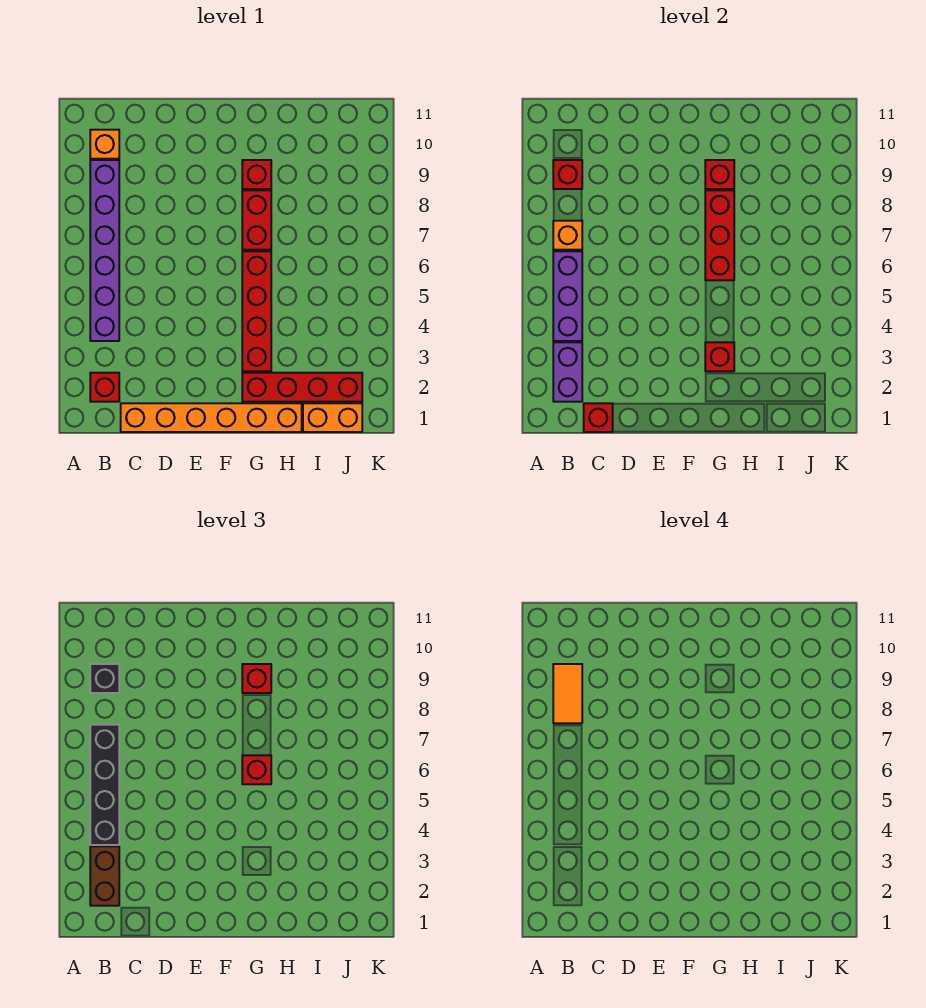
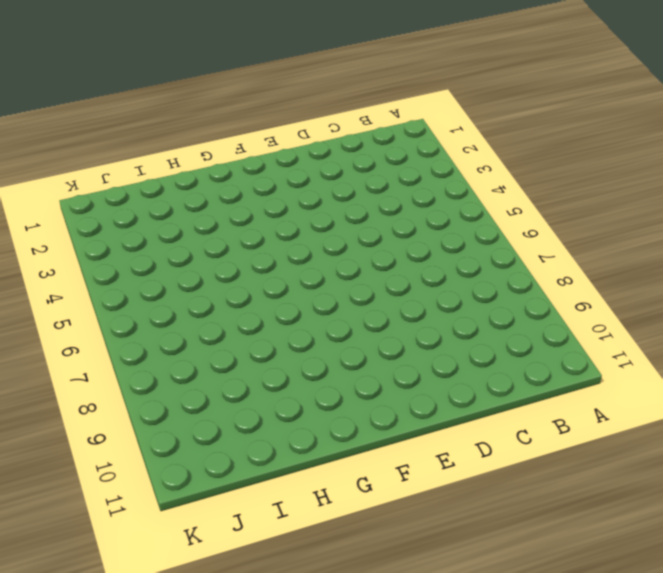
none -> red 1x1 brick [90,373,119,402]
none -> purple 1x6 brick [90,160,119,341]
none -> orange 1x1 brick [90,130,119,159]

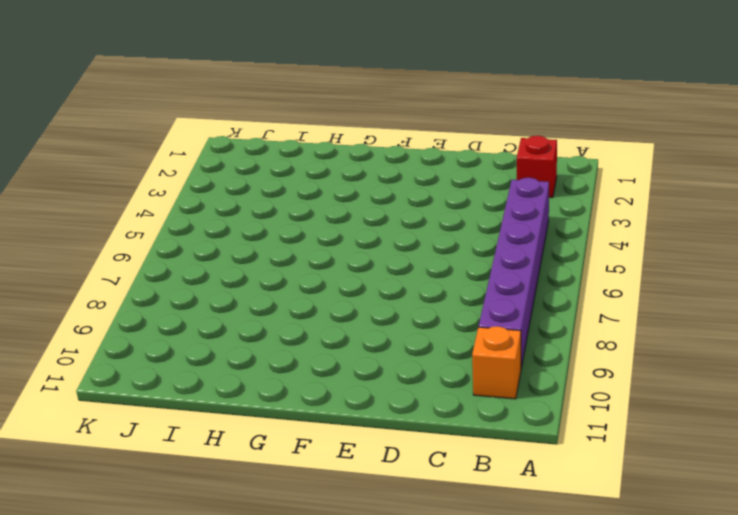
none -> orange 1x6 brick [121,403,302,432]
none -> red 1x4 brick [242,373,362,402]
none -> red 1x4 brick [242,251,271,371]

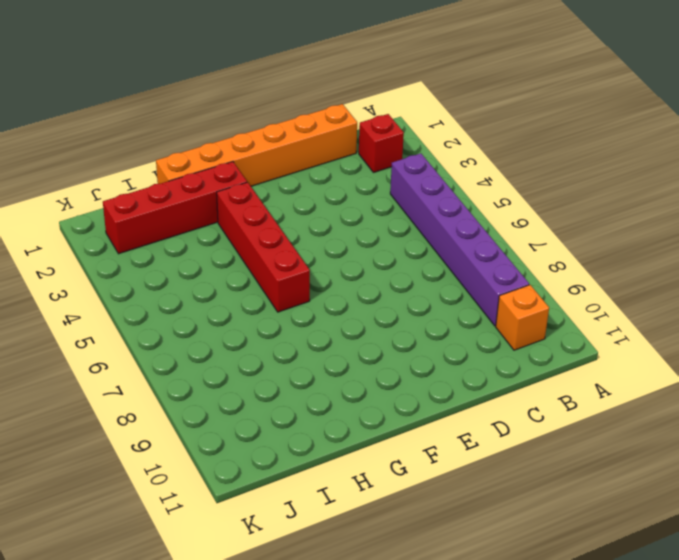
none -> red 1x2 brick [242,190,271,250]
none -> red 1x1 brick [242,160,271,189]
none -> orange 1x2 brick [303,403,362,432]

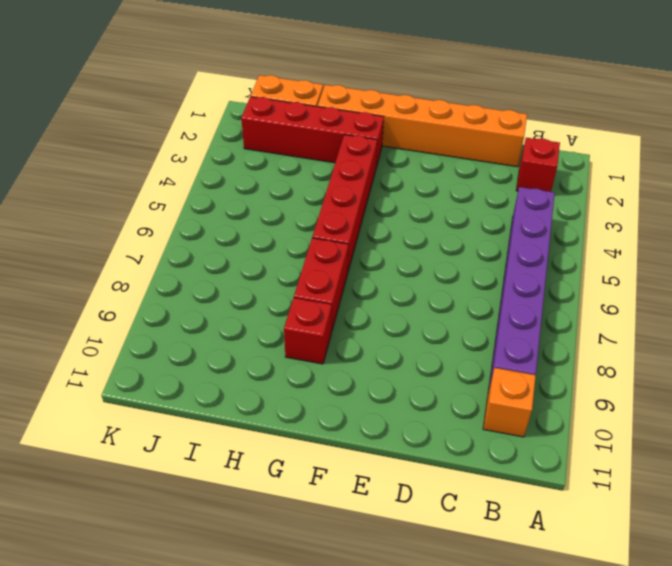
none -> purple 1x2 brick [553,342,582,402]
none -> purple 1x3 brick [553,251,582,341]
none -> orange 1x1 brick [553,221,582,250]

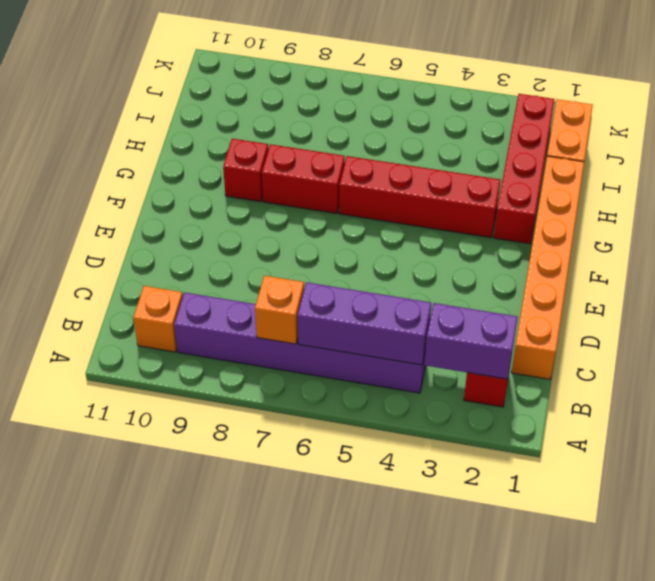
none -> red 1x1 brick [553,160,582,189]
none -> red 1x1 brick [584,403,613,432]
none -> red 1x1 brick [705,342,734,371]

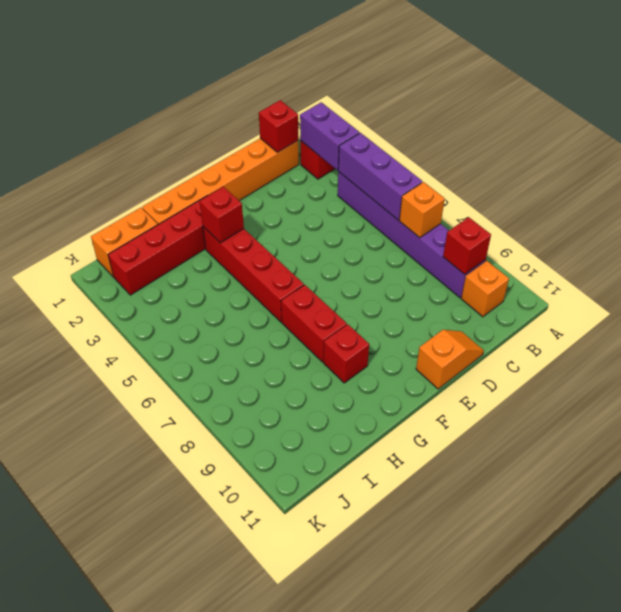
orange 1x2 slope [416,330,484,389] -> none
none -> red 1x3 brick [705,190,734,280]
none -> red 1x1 brick [705,160,734,189]
none -> brown 1x2 brick [90,846,119,906]

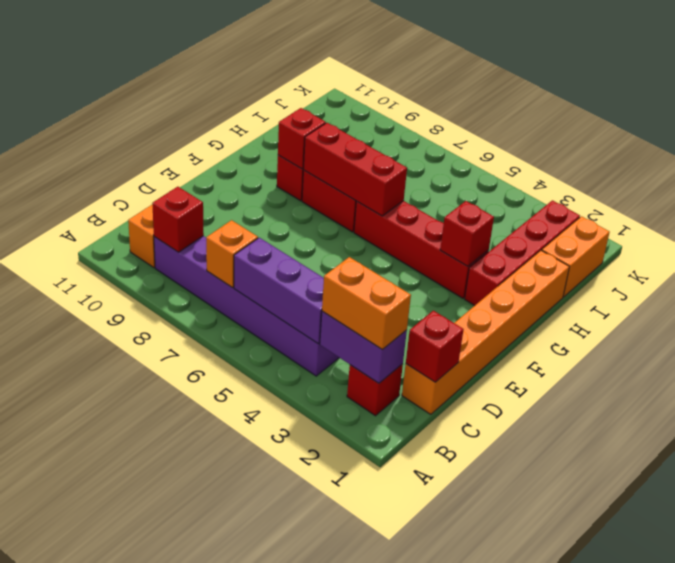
orange 1x2 brick [322,257,411,349] -> brown 1x2 brick [90,846,119,906]
none -> black 1x4 brick [90,725,119,845]
none -> black 1x1 brick [90,664,119,693]
none -> red 1x1 brick [242,755,271,784]

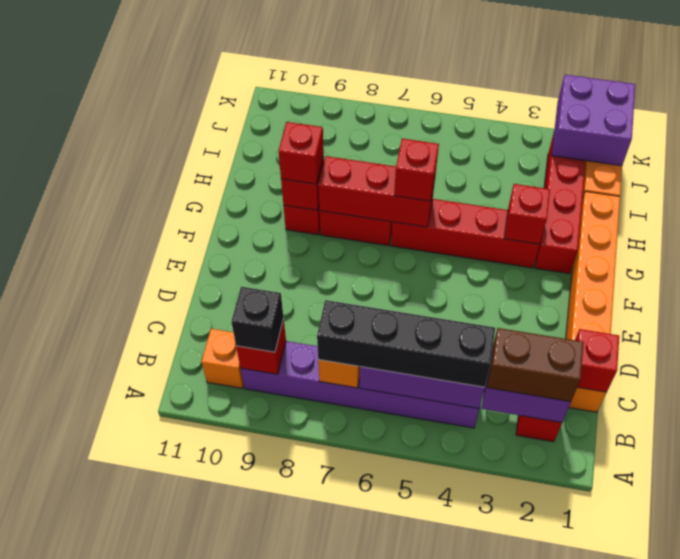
purple 2x2 brick [552,75,635,166] -> none
none -> orange 1x2 tile [553,664,582,723]

